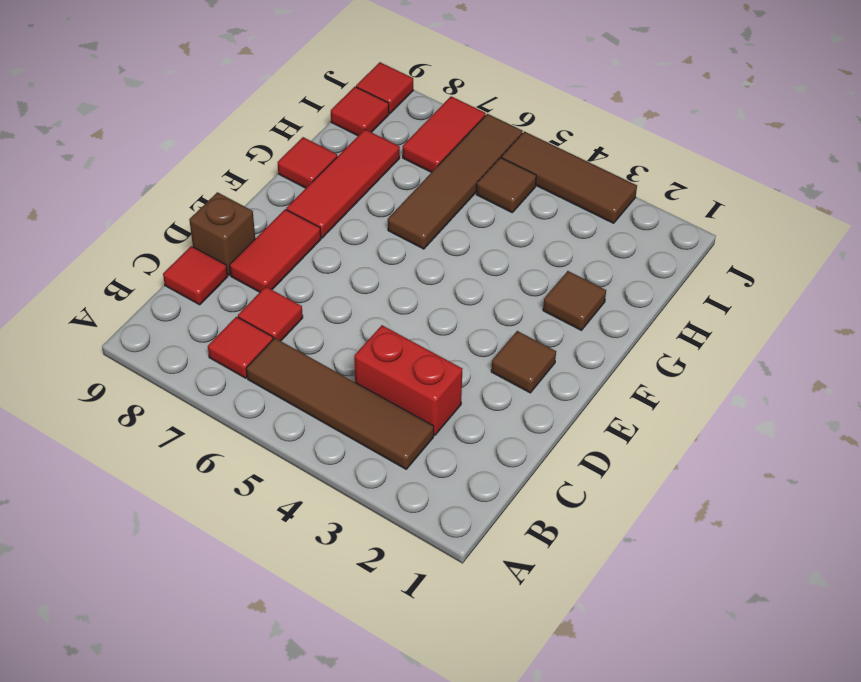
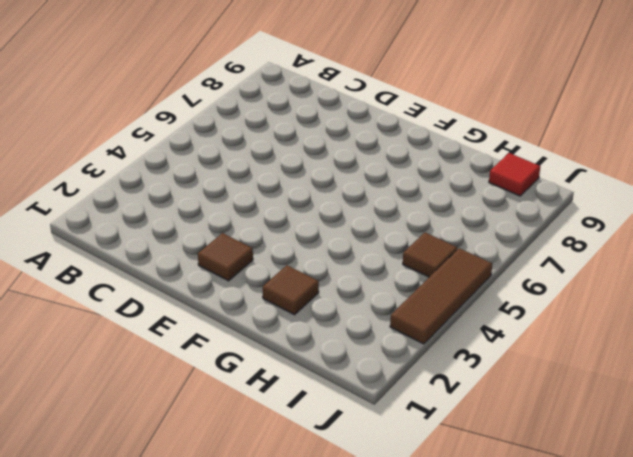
none -> brown 1x4 tile [246,338,434,469]
none -> red 1x1 tile [208,317,273,378]
none -> red 1x2 brick [354,325,462,435]

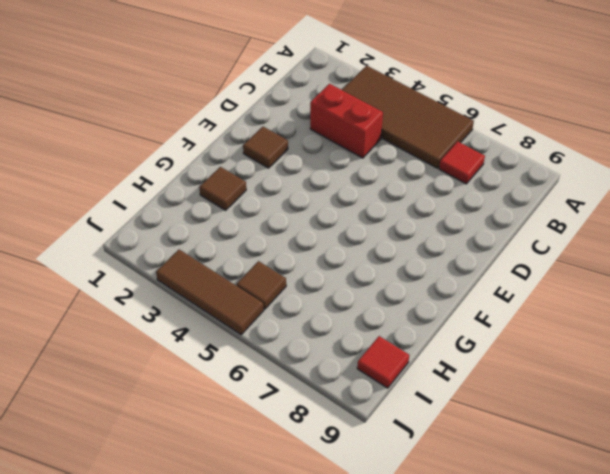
brown 2x4 tile [342,66,474,168] -> brown 1x4 tile [246,338,434,469]
none -> red 1x1 tile [238,287,303,341]
none -> red 1x1 tile [163,246,228,305]
none -> red 1x2 tile [230,209,321,292]

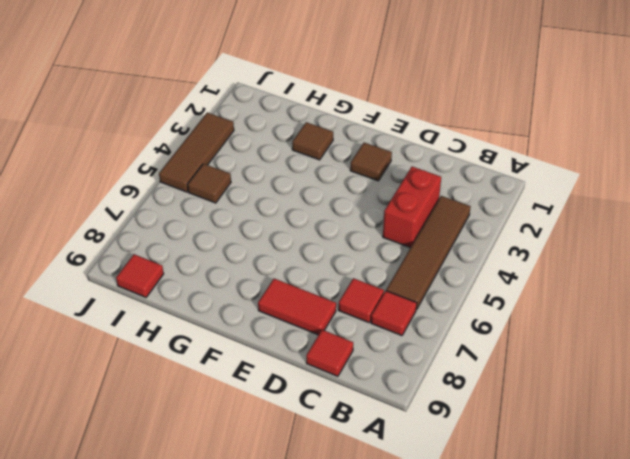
none -> brown 1x1 brick [189,192,255,275]
none -> red 1x3 tile [286,129,400,238]
none -> brown 1x4 tile [388,114,523,249]

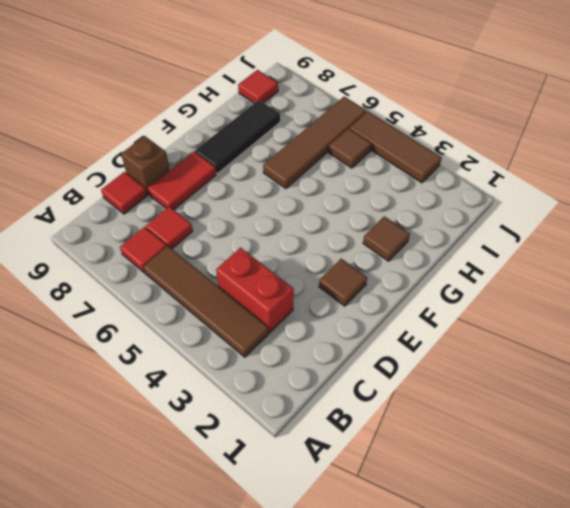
black 1x3 tile [195,100,280,174] -> red 1x3 tile [286,129,400,238]
none -> red 1x1 tile [277,137,337,188]
none -> red 1x2 tile [403,96,486,172]
none -> red 1x1 tile [356,62,413,114]

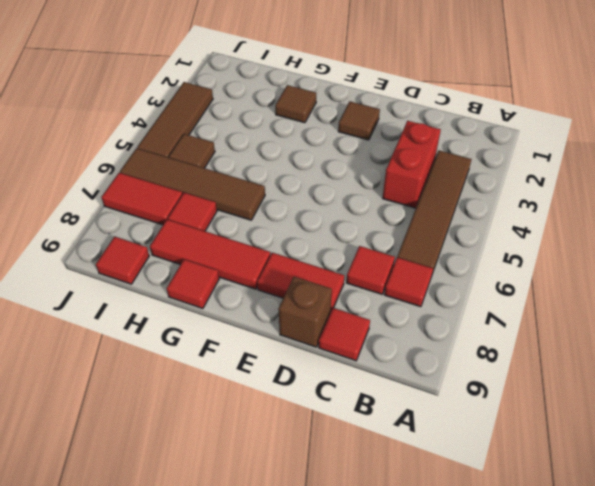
red 1x1 tile [168,193,217,231] -> red 1x1 tile moved to [356,62,413,114]

